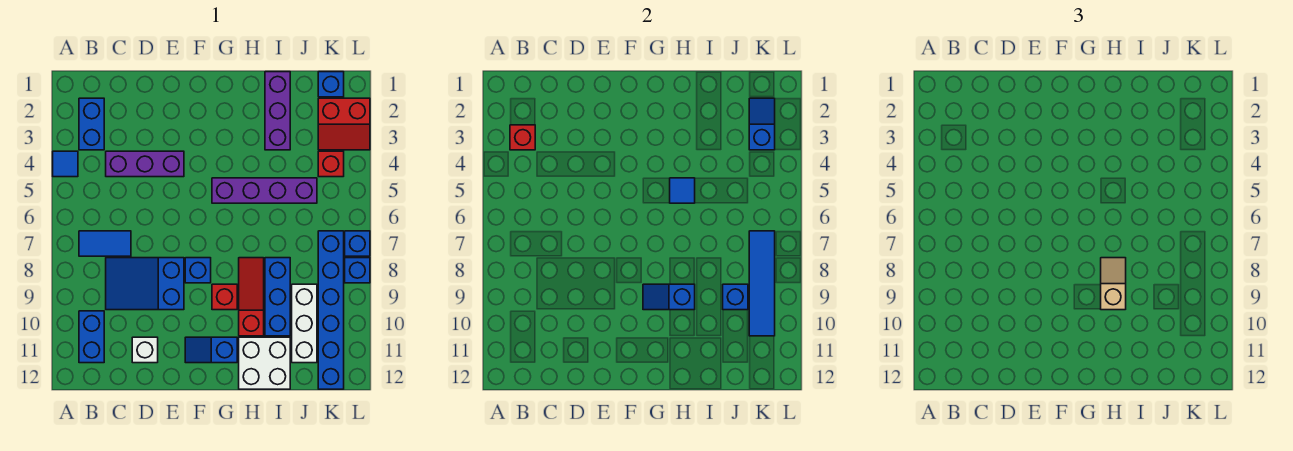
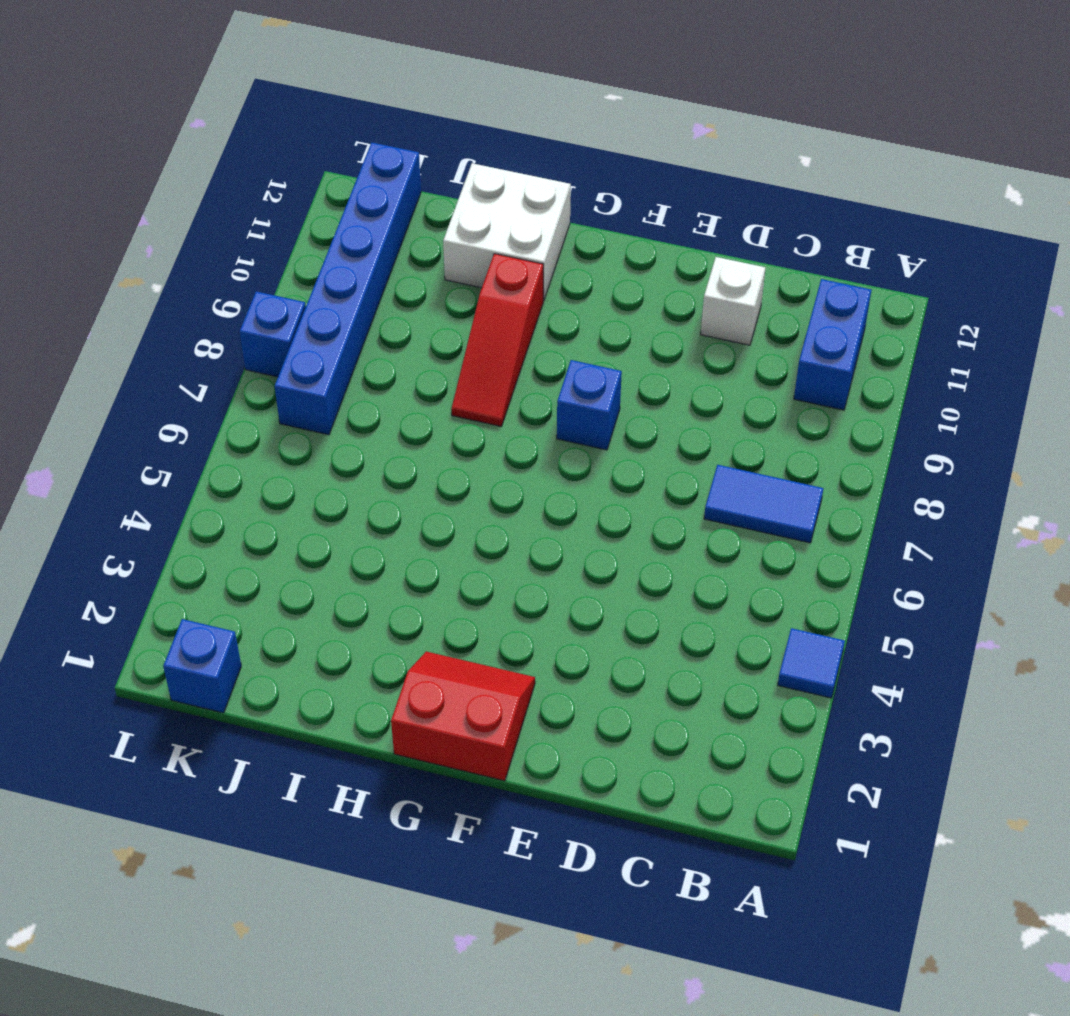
red 2x2 slope [391,651,535,781] -> red 2x2 slope moved to [318,98,370,150]
none -> blue 1x2 brick [79,98,104,150]
none -> purple 1x3 brick [106,151,184,177]
none -> blue 2x3 slope [106,258,184,310]

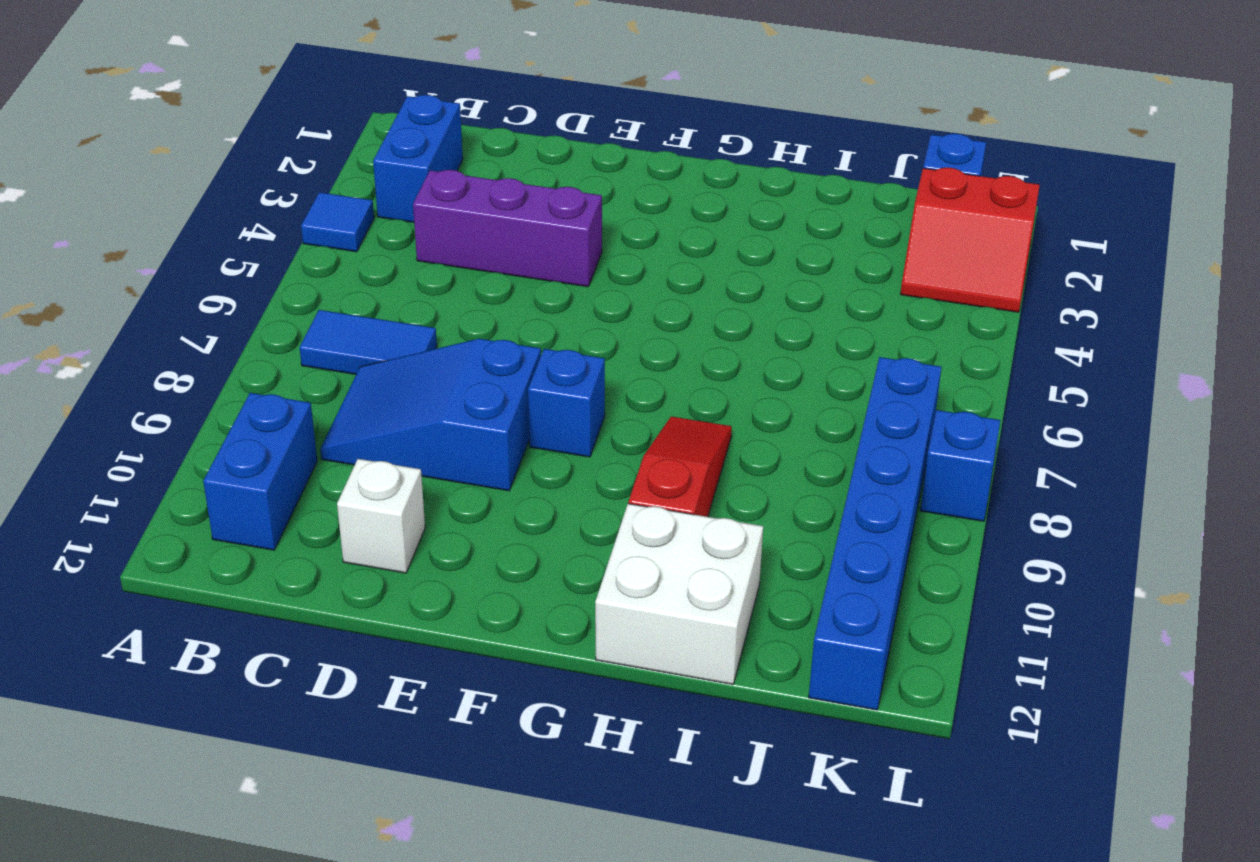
none -> blue 1x2 slope [185,337,237,363]
none -> purple 1x4 brick [212,178,317,203]
none -> red 1x1 brick [212,284,237,310]

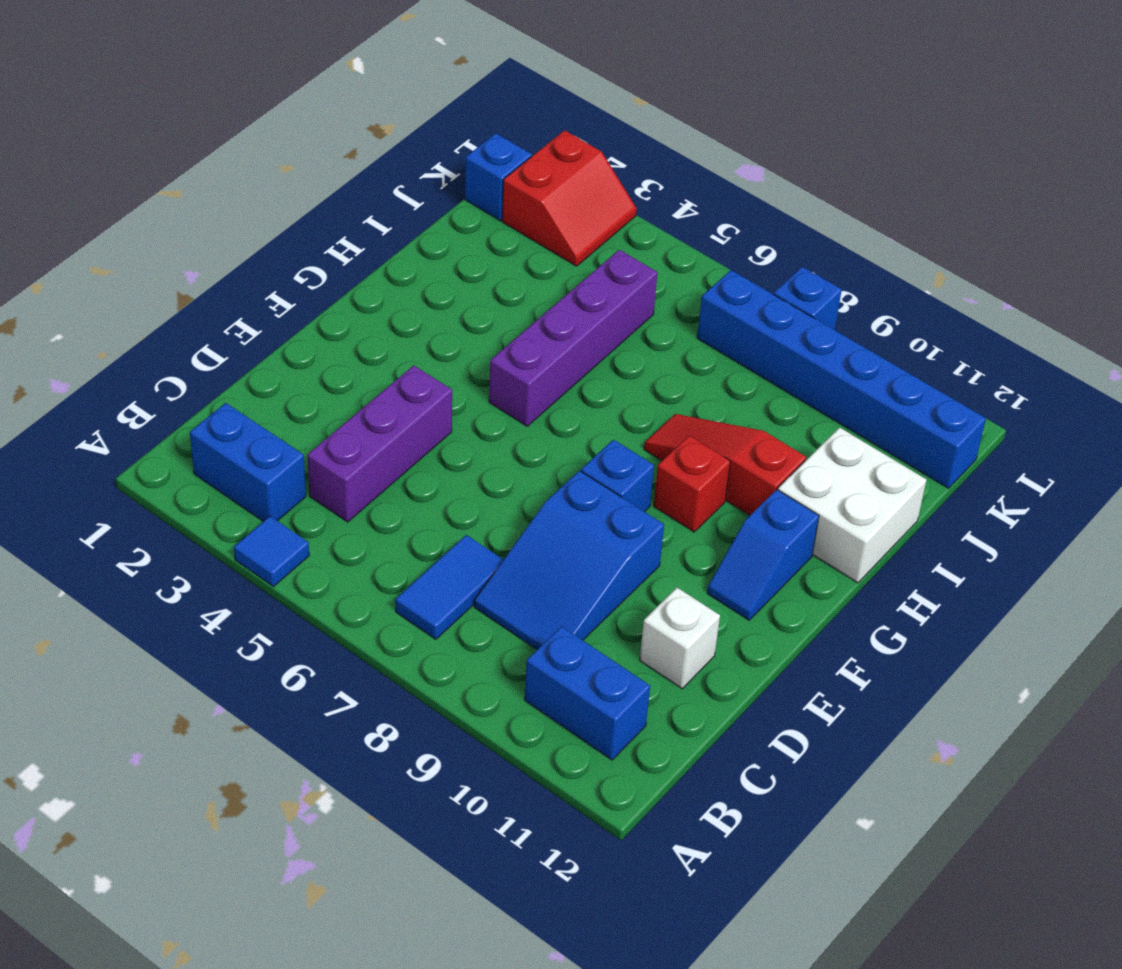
none -> purple 1x3 brick [265,72,290,150]
none -> blue 1x3 brick [265,258,290,336]
none -> white 1x3 brick [292,284,317,363]

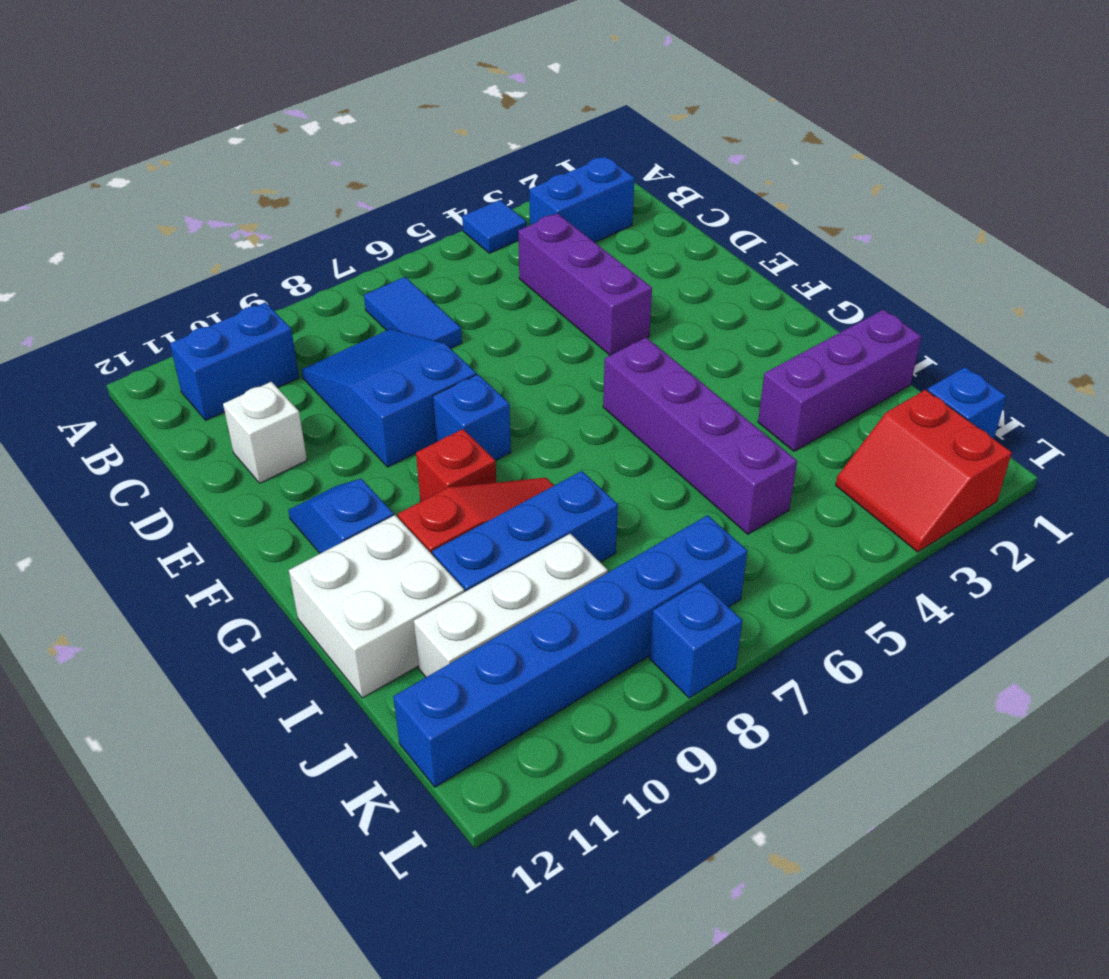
none -> red 1x1 brick [318,151,344,177]
none -> blue 1x1 brick [345,231,370,256]
none -> red 1x1 brick [510,125,535,150]

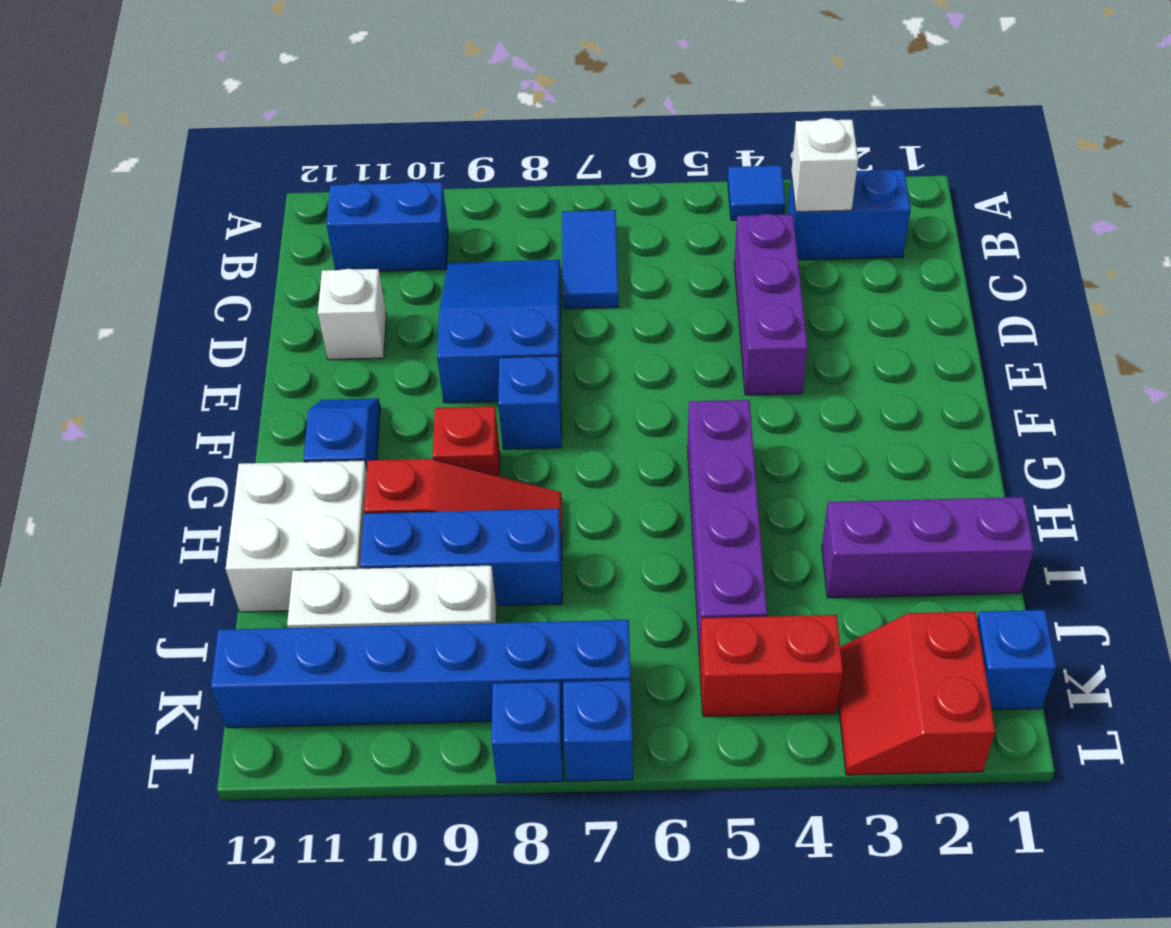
white 1x1 brick [791,118,858,212] -> red 1x1 brick [510,125,535,150]
red 1x2 brick [699,615,843,716] -> red 1x1 brick [318,151,344,177]
none -> blue 1x2 slope [643,284,695,310]
none -> blue 1x1 tile [670,178,695,203]
none -> blue 1x1 brick [723,284,748,310]

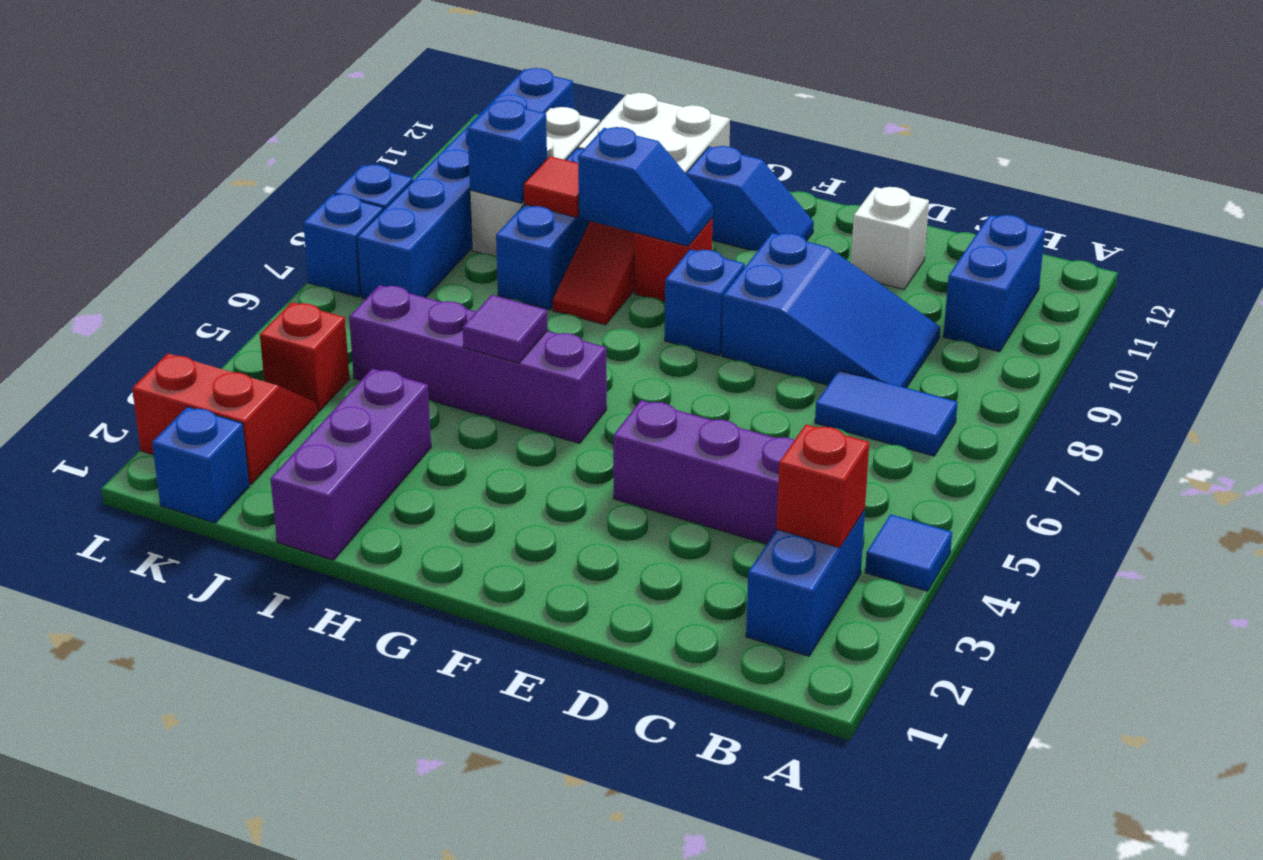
purple 1x1 tile [463,295,547,363] -> blue 1x1 tile [670,178,695,203]
red 1x1 tile [524,156,579,217] -> none
none -> blue 1x2 slope [749,98,775,150]
none -> blue 1x4 tile [749,231,775,336]
none -> tan 1x2 slope [1101,258,1126,310]

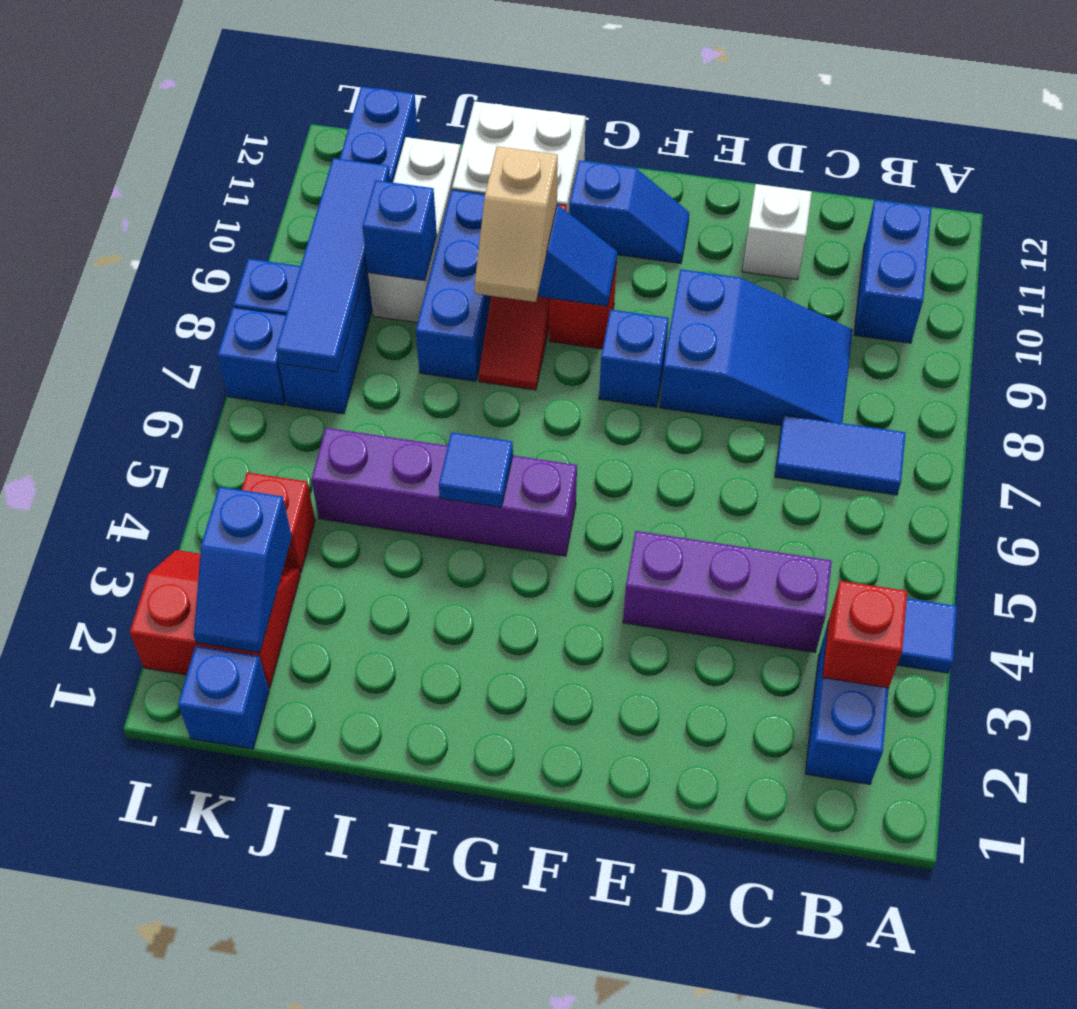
none -> purple 1x3 brick [265,72,290,150]

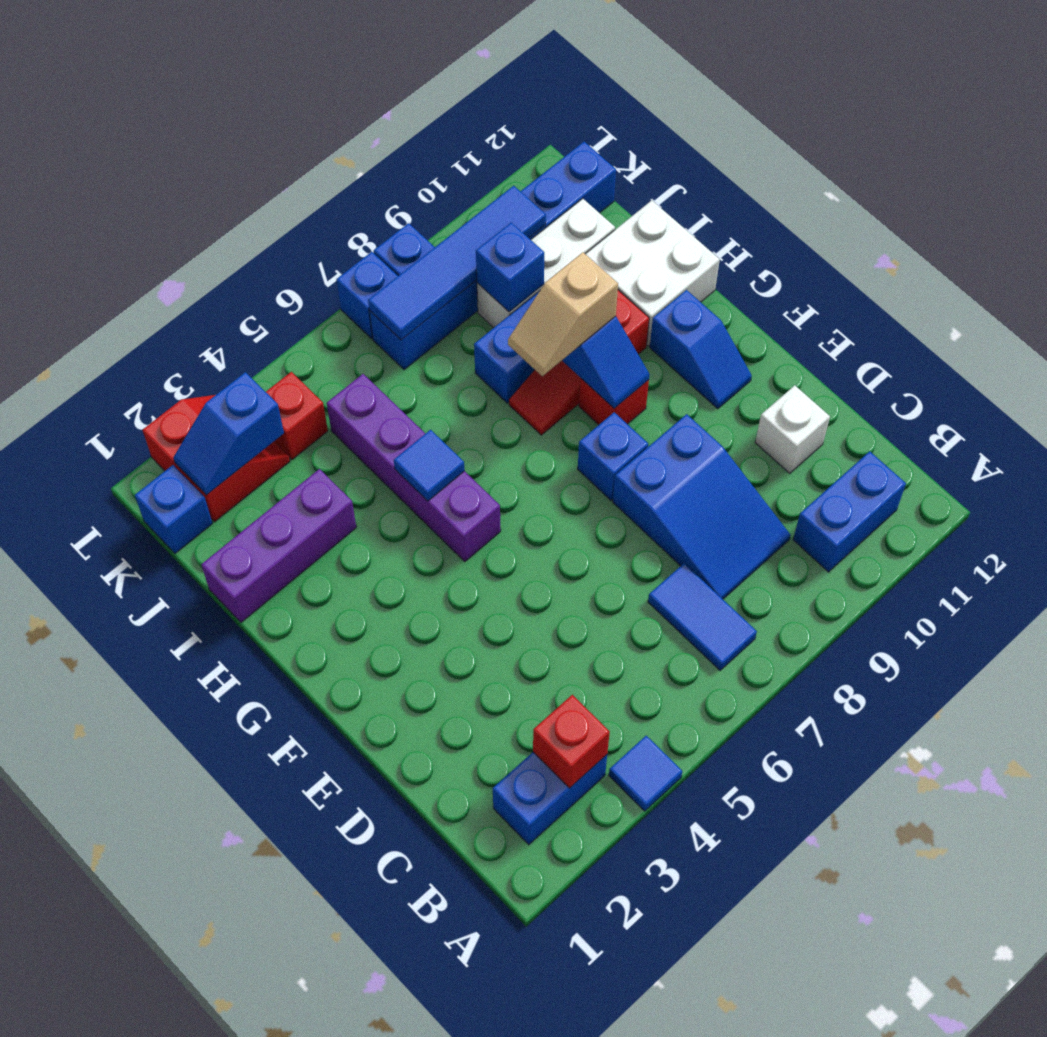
none -> purple 1x3 brick [106,151,184,177]

